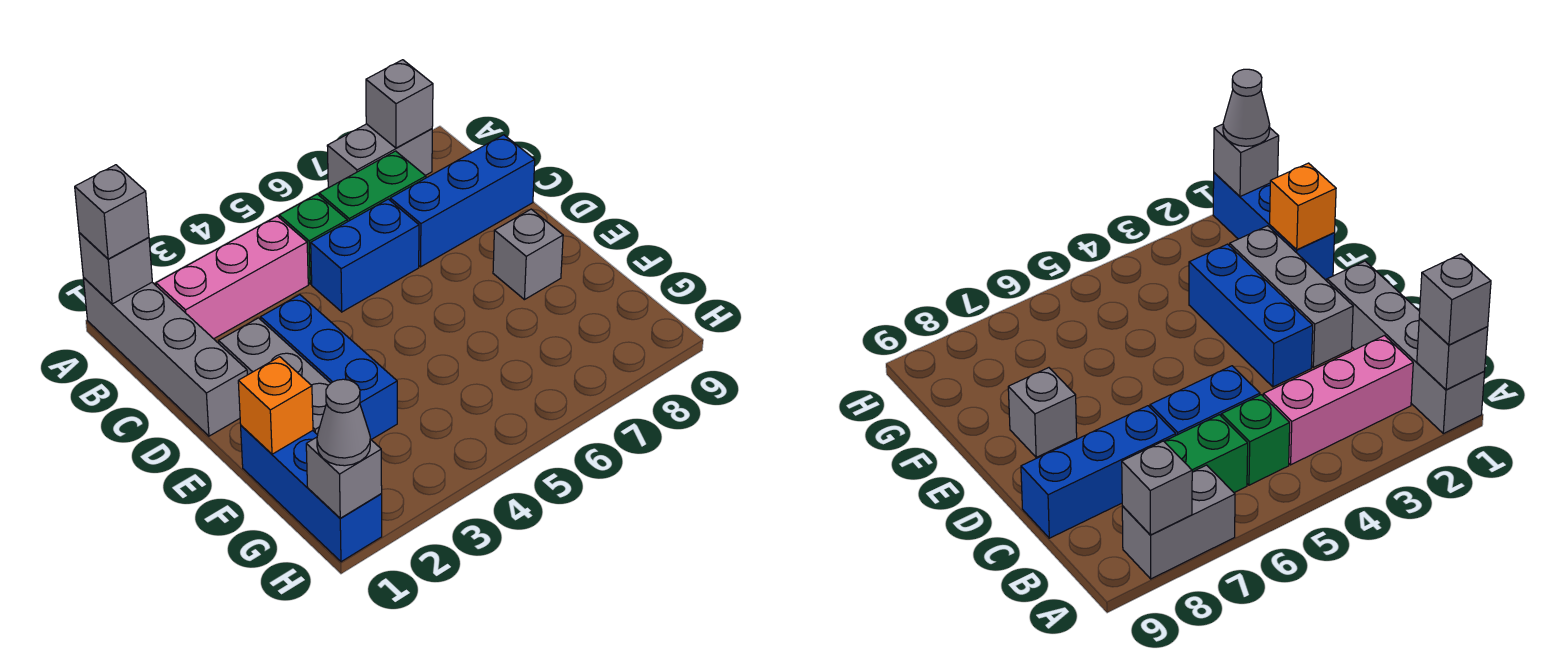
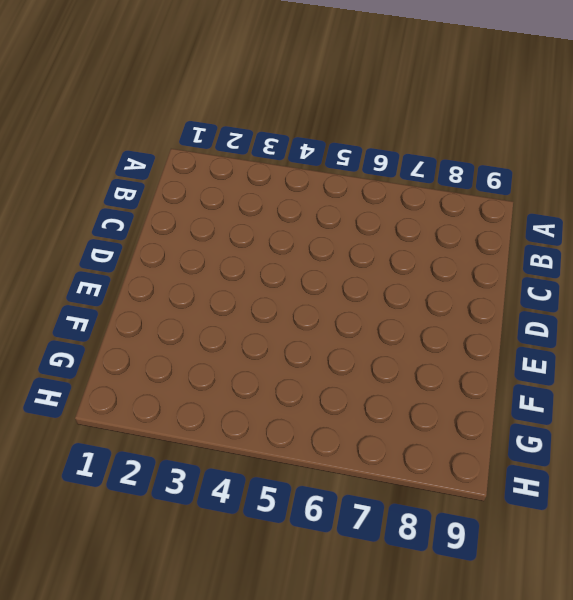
none -> grey 1x4 brick [83,278,247,436]
none -> grey 1x2 brick [327,124,432,188]
none -> pink 1x3 brick [156,216,308,339]

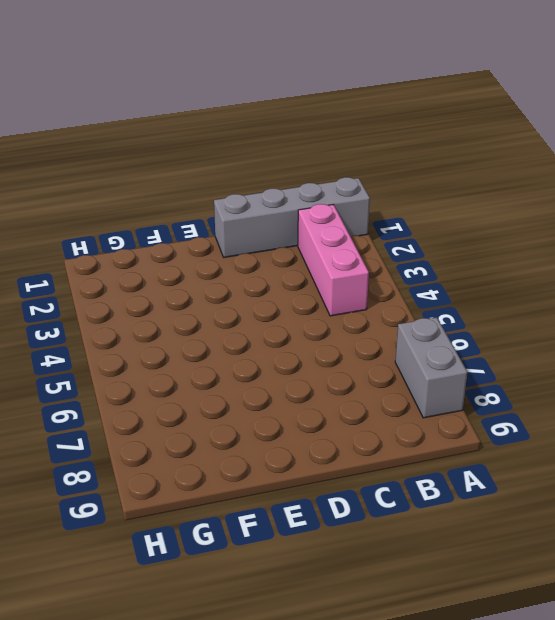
none -> green 1x1 brick [279,194,347,284]
none -> green 1x2 brick [319,151,426,222]
none -> blue 1x2 brick [311,199,419,312]

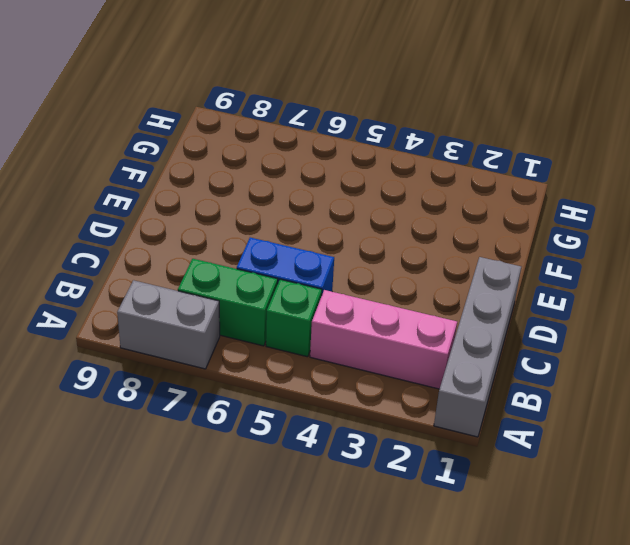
none -> blue 1x3 brick [390,135,535,267]
none -> grey 1x3 brick [219,318,331,435]
none -> blue 1x3 brick [261,295,397,440]

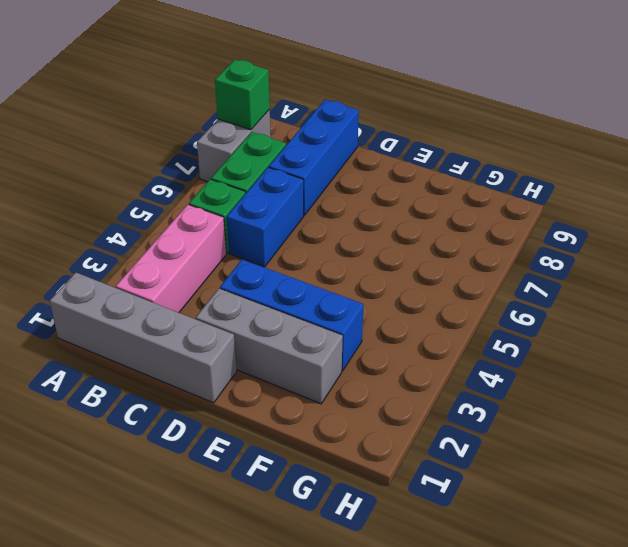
green 1x1 brick [215,59,270,130] -> grey 1x1 brick [366,60,433,148]
none -> grey 1x1 brick [493,209,563,300]
none -> blue 1x3 brick [241,426,382,562]
none -> grey 1x1 brick [79,233,152,304]

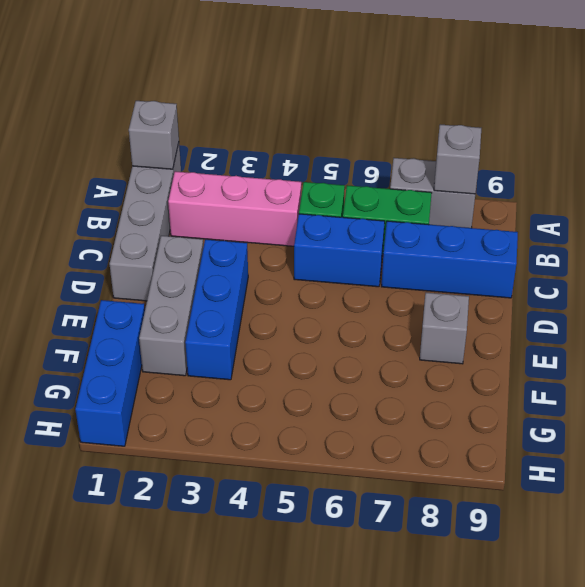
none -> orange 1x1 brick [238,357,313,454]
none -> grey 1x1 brick [306,437,382,518]
none -> grey 1x1 brick [75,165,149,259]

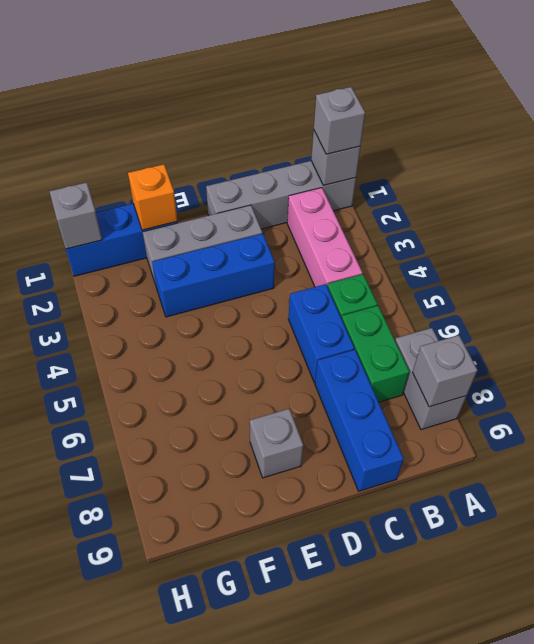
none -> grey 1x1 cone [317,379,370,466]

